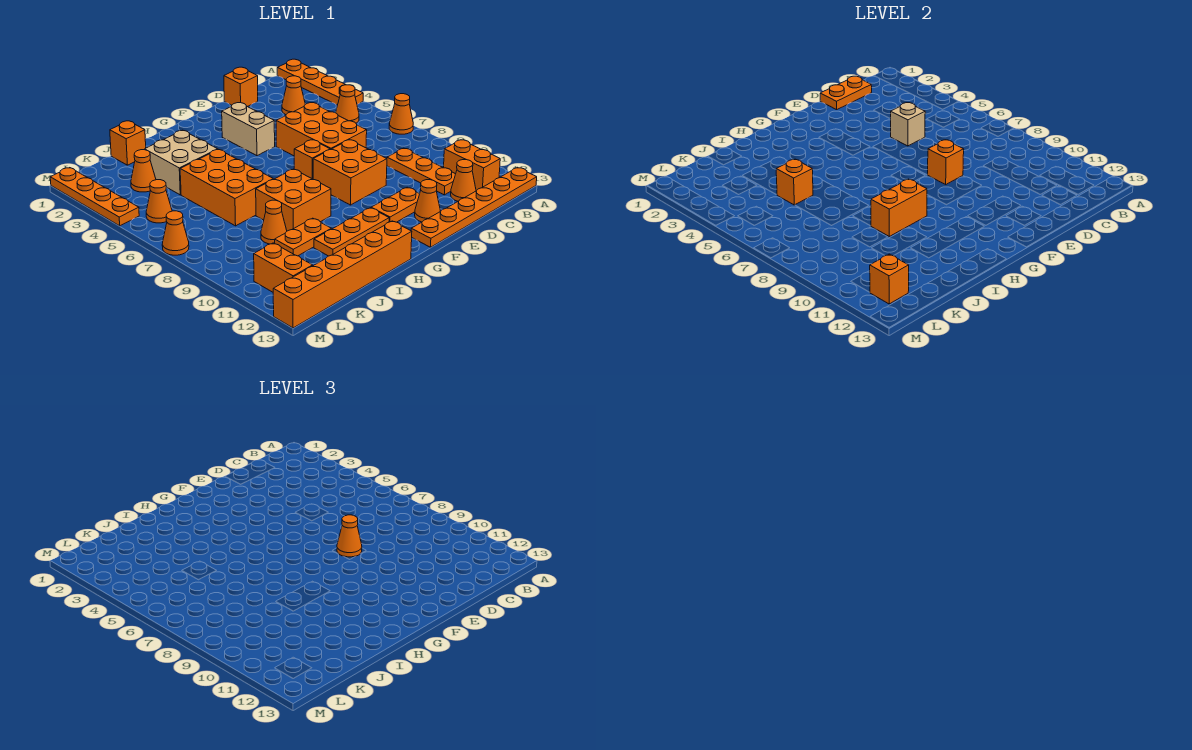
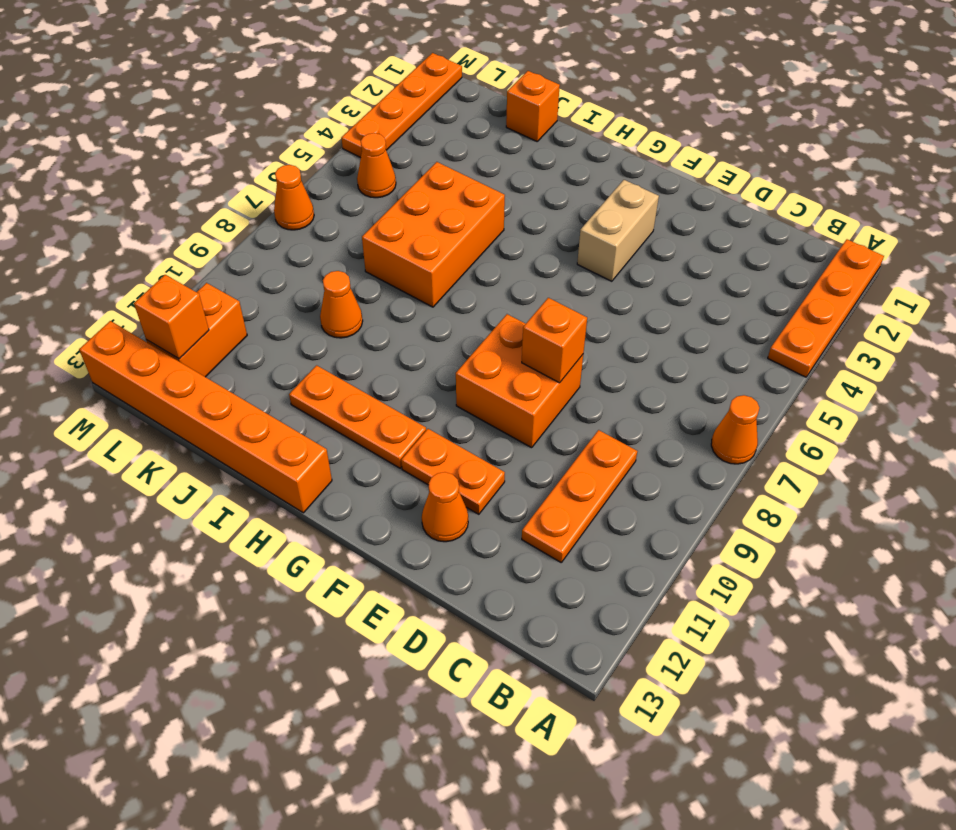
none -> orange 1x6 plate [411,167,537,247]
none -> orange 1x1 cone [336,85,359,123]
none -> orange 1x2 brick [444,140,500,191]
none -> orange 1x1 cone [282,76,305,115]

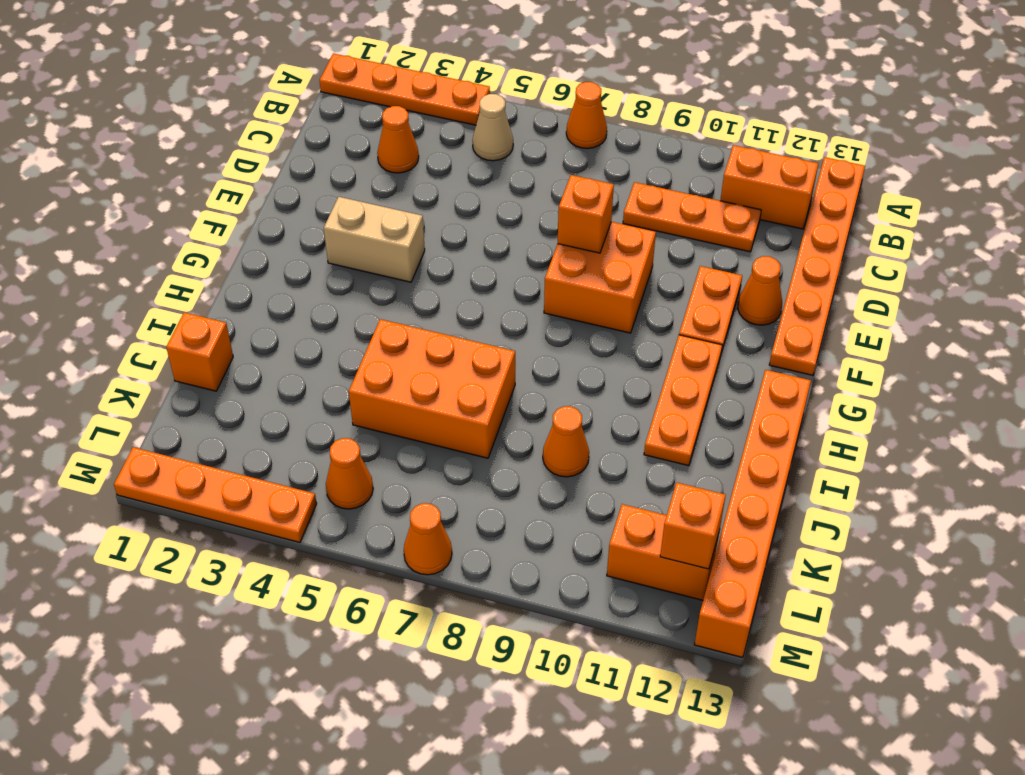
tan 1x1 cone [472,94,513,161] -> orange 1x1 cone [336,85,359,123]
none -> orange 1x1 cone [451,160,476,201]
none -> orange 1x1 brick [224,67,258,107]
none -> orange 2x3 brick [276,103,367,156]
none -> orange 1x1 brick [294,140,330,179]

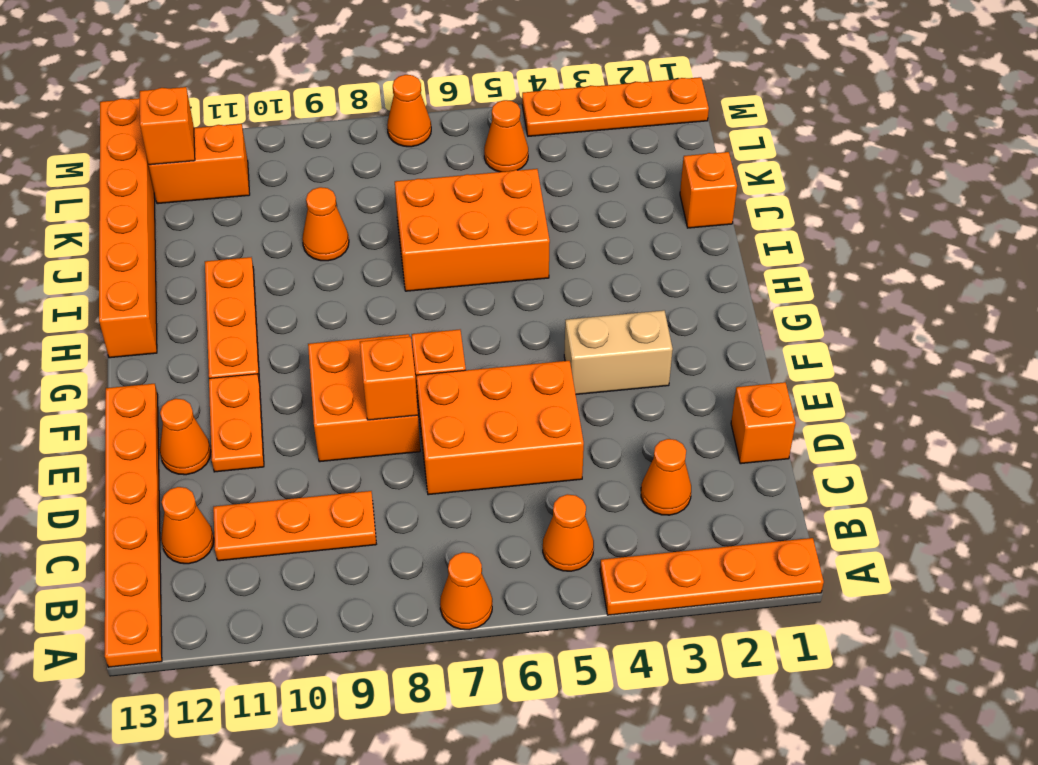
none -> orange 1x2 brick [444,140,500,191]
none -> orange 2x2 brick [256,169,331,231]
none -> tan 2x2 brick [145,130,218,195]
none -> orange 1x2 plate [275,218,331,256]

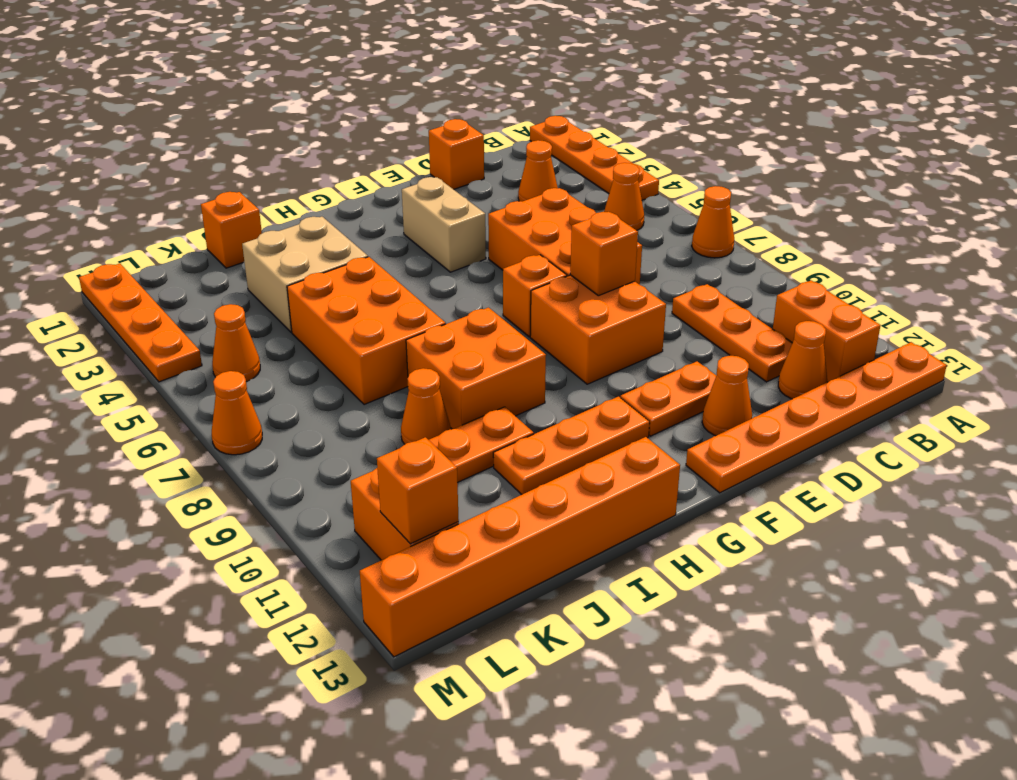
none -> orange 1x1 cone [131,150,156,192]
none -> orange 1x2 plate [820,76,872,110]
none -> tan 1x1 brick [891,103,925,146]
none -> orange 1x2 brick [871,179,927,236]

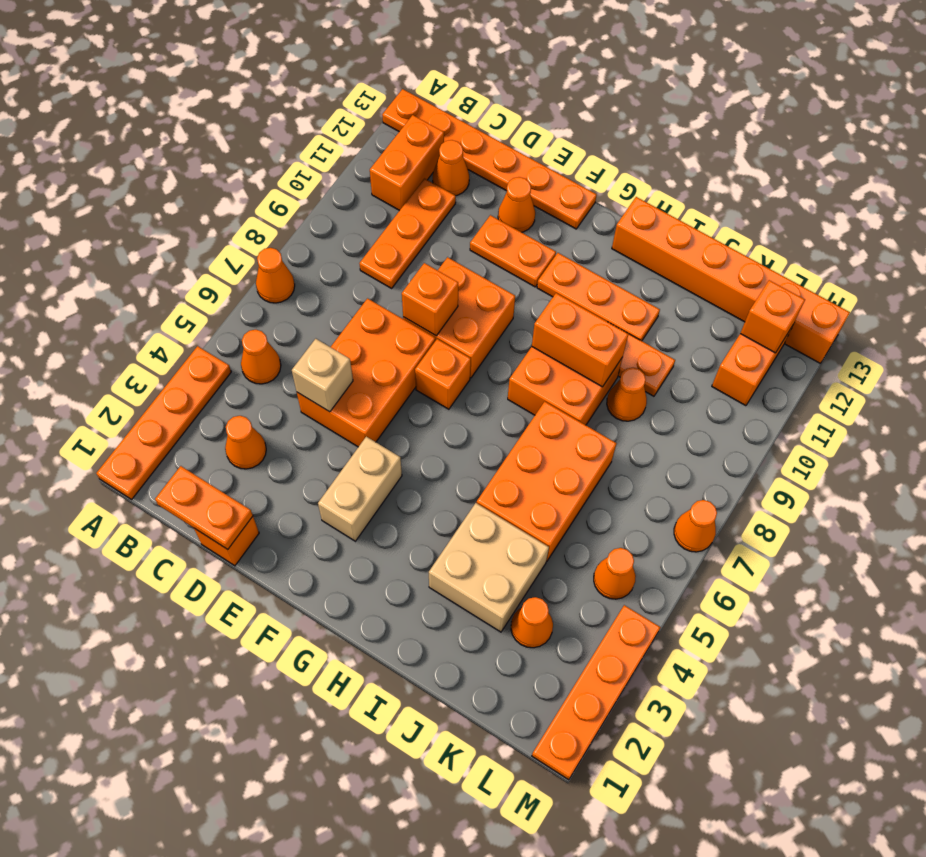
none -> orange 1x1 brick [110,121,146,165]
none -> orange 1x1 brick [776,159,813,205]
none -> orange 1x1 cone [337,515,362,557]

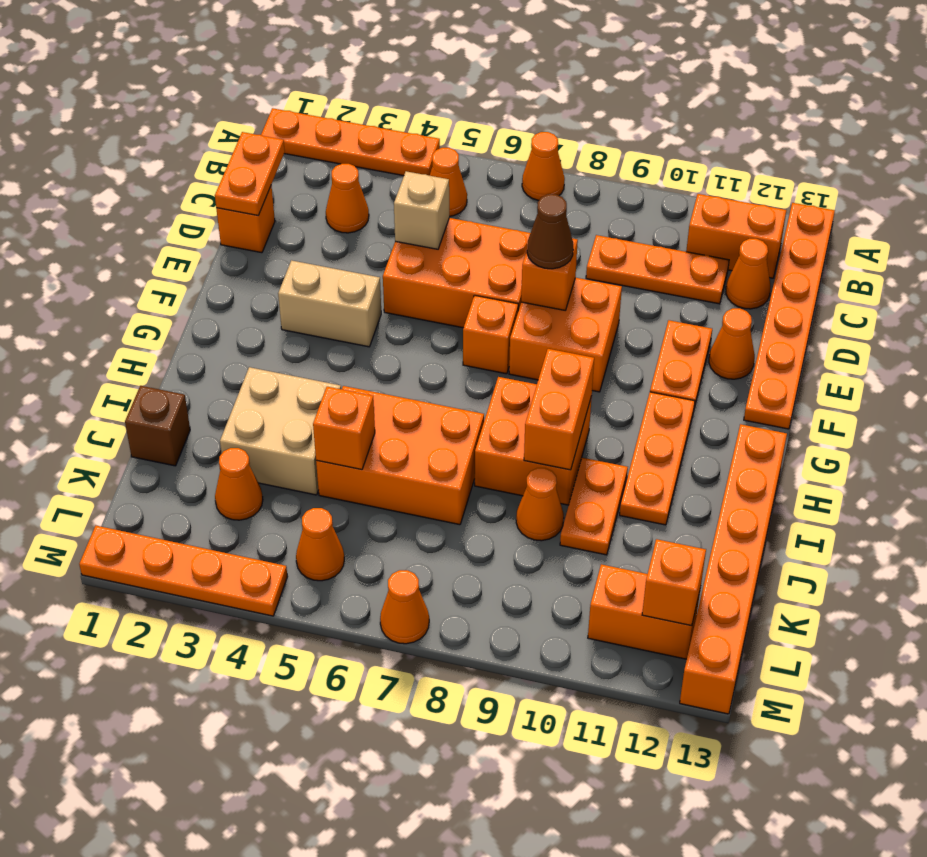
brown 1x1 cone [527,194,573,269] -> orange 1x1 cone [337,515,362,557]
brown 1x1 brick [125,386,190,466] -> orange 1x1 brick [110,121,146,165]

